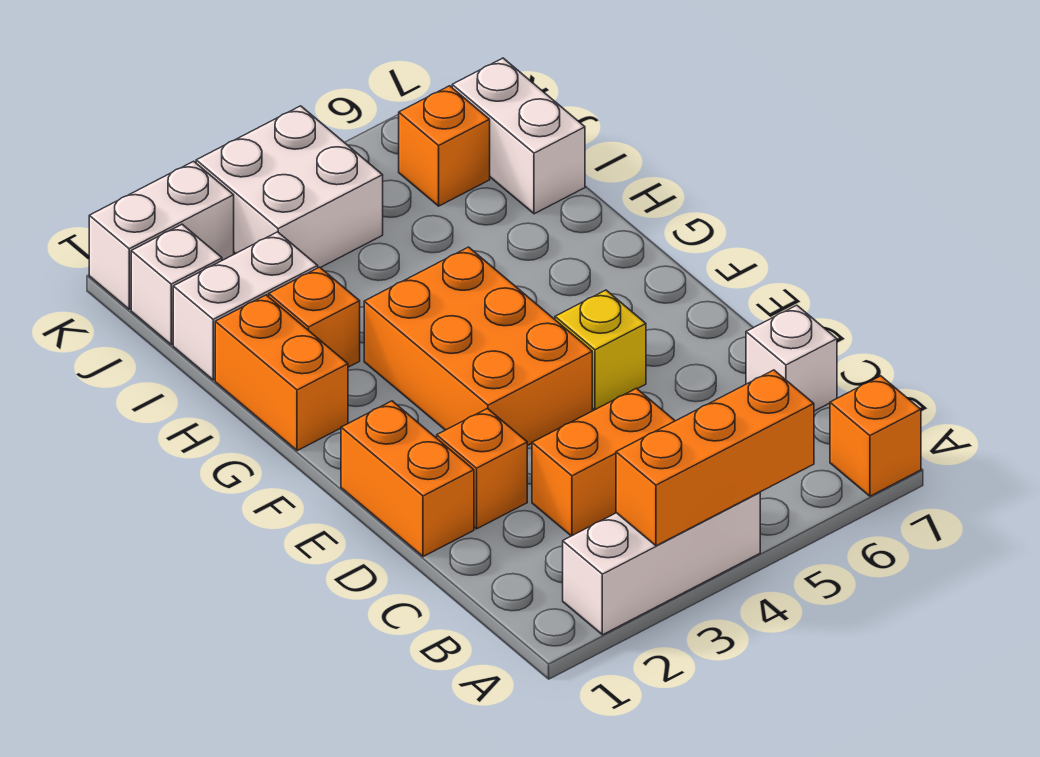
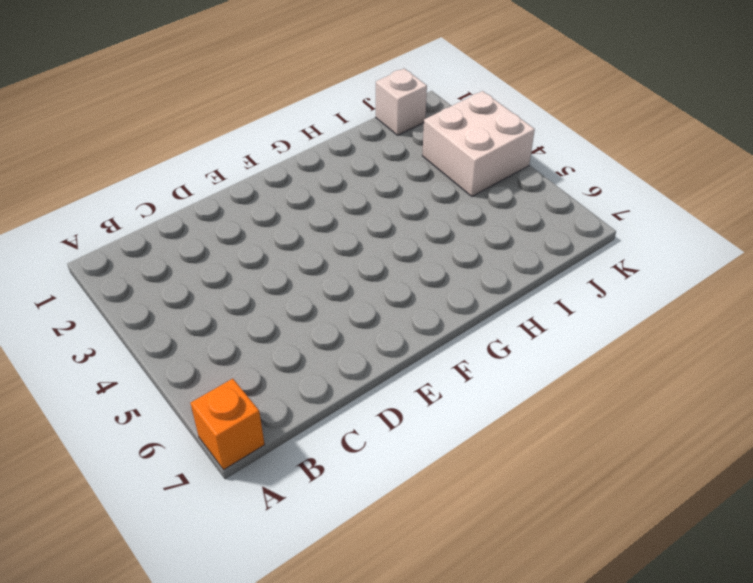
none -> white 1x3 brick [563,492,760,635]
none -> orange 1x2 brick [532,388,675,536]
none -> white 1x1 brick [746,305,837,411]

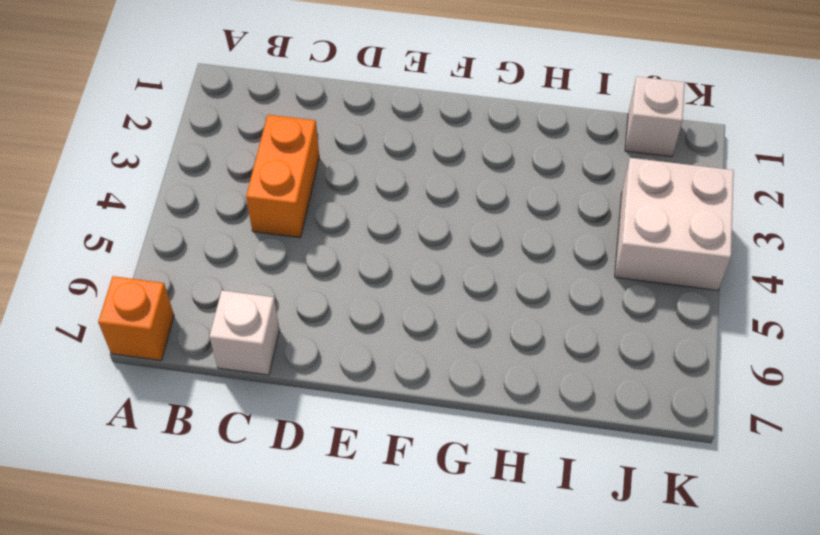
none -> white 1x3 brick [563,492,760,635]
none -> orange 1x2 brick [341,401,474,557]
none -> orange 1x1 brick [437,409,527,529]

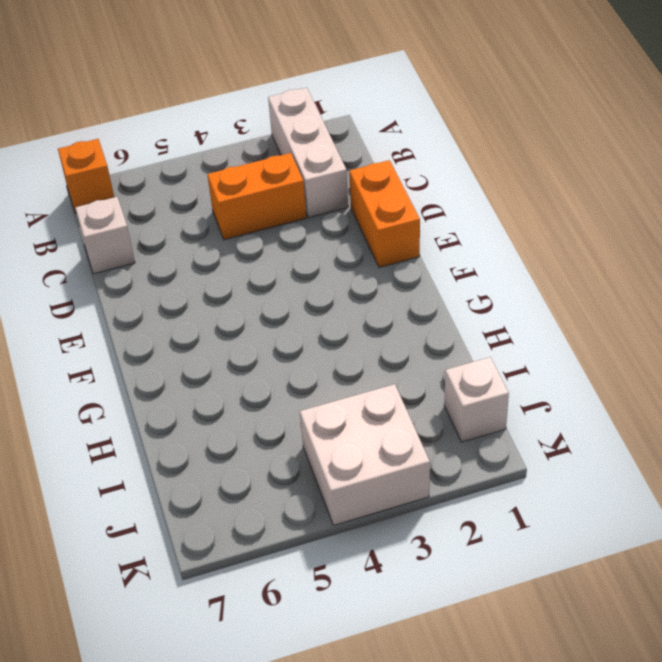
white 1x3 brick [268,87,348,217] -> white 1x3 brick turned to [563,492,760,635]
none -> orange 1x1 brick [437,409,527,529]
none -> orange 2x3 brick [364,247,592,446]
none -> yellow 1x1 brick [555,290,646,410]

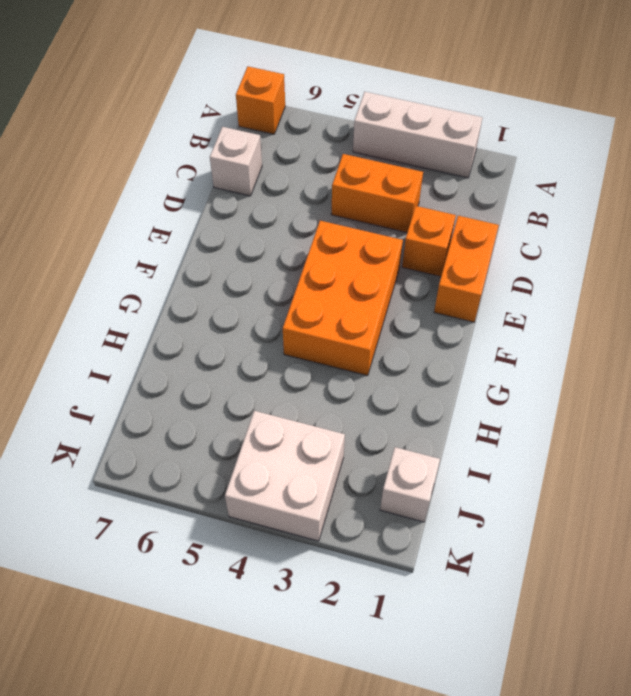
none -> yellow 1x1 brick [555,290,646,410]
none -> orange 1x2 brick [215,295,348,451]
none -> orange 1x1 brick [269,267,360,367]

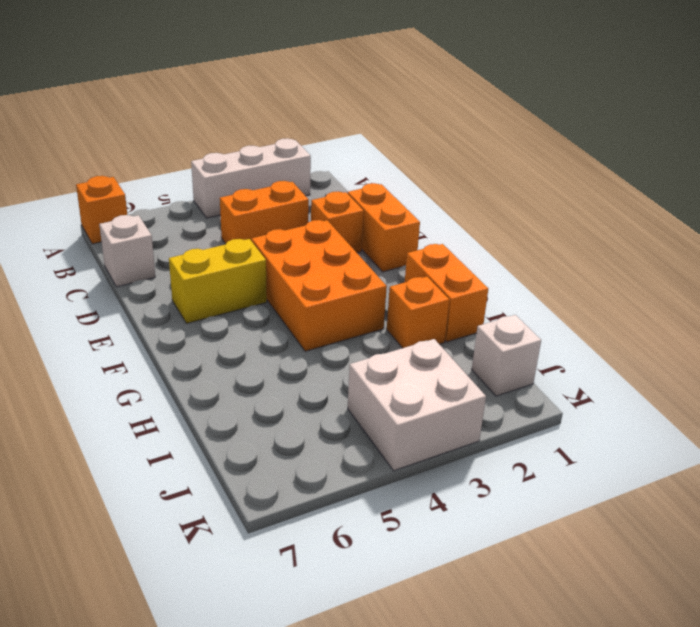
yellow 1x2 brick [169,239,267,323] -> yellow 1x1 brick [555,290,646,410]
none -> white 1x2 brick [173,232,318,380]
none -> white 1x2 brick [452,58,585,214]
none -> orange 1x1 brick [399,86,490,206]

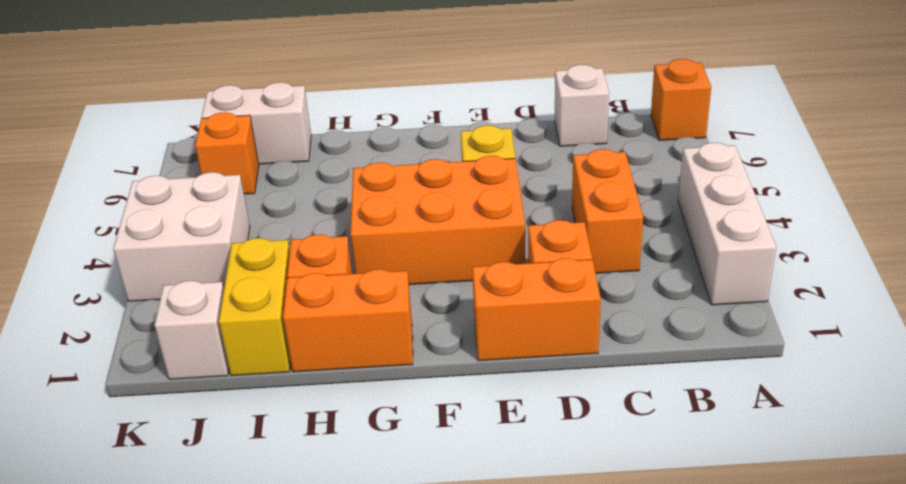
yellow 1x2 brick [219,238,291,376] -> white 1x2 brick [173,232,318,380]
none -> white 1x2 brick [89,161,234,309]
none -> orange 1x3 brick [616,370,814,546]

